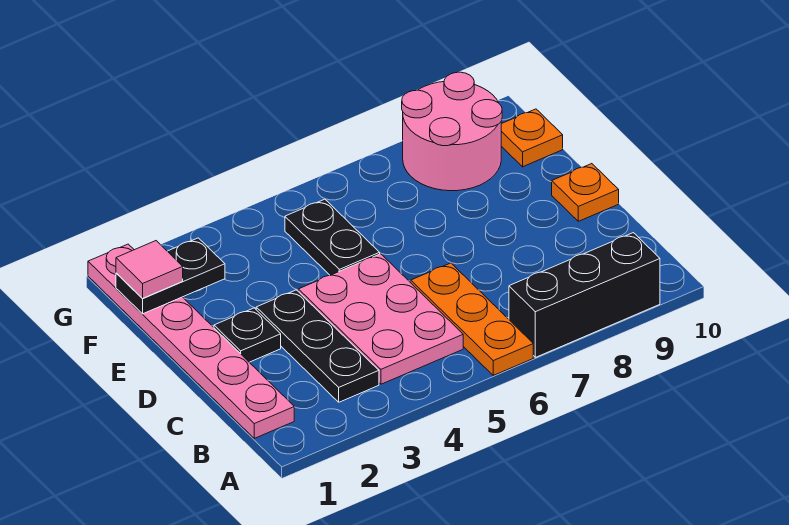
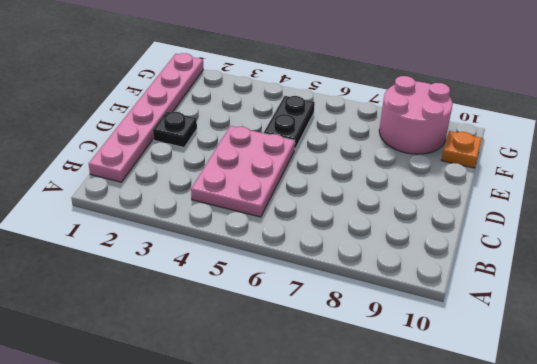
none -> orange 1x3 plate [411,263,533,375]
none -> black 1x3 brick [509,233,660,357]
none -> black 1x3 plate [256,290,379,402]

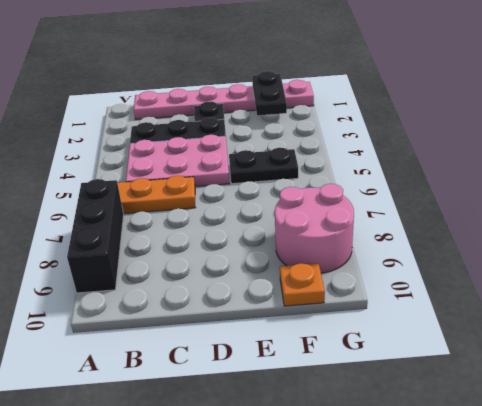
none -> orange 1x1 plate [552,164,619,221]
none -> pink 1x1 tile [116,241,183,298]

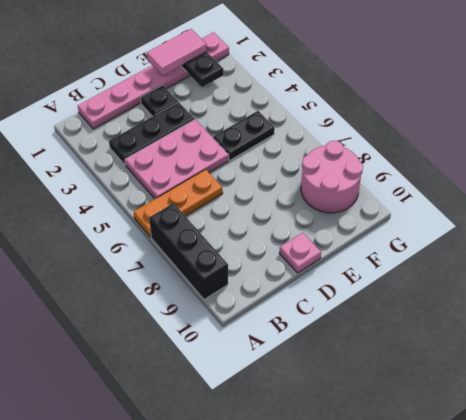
pink 1x1 plate [279,233,321,273] -> orange 1x1 plate [552,164,619,221]
pink 1x2 tile [147,29,207,75] -> pink 1x1 tile [116,241,183,298]
none -> orange 1x1 plate [501,109,563,167]

